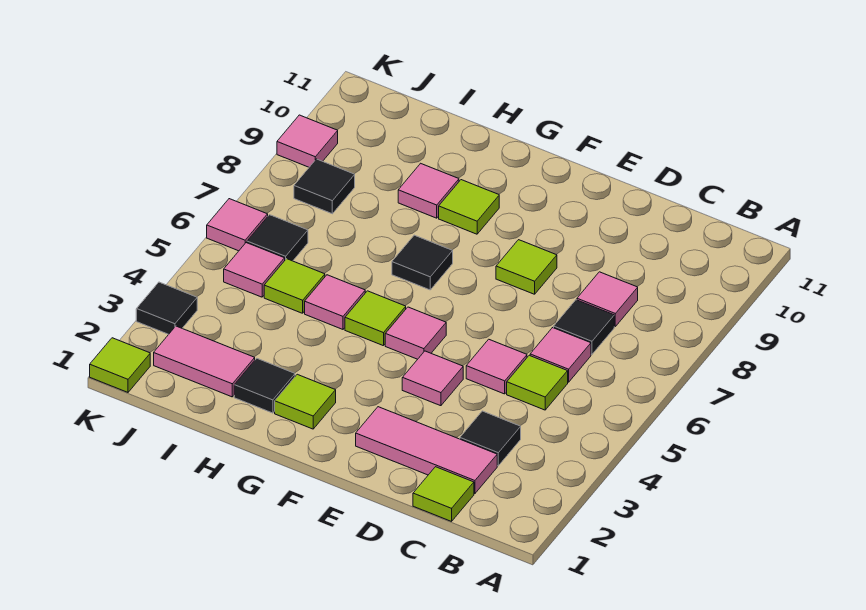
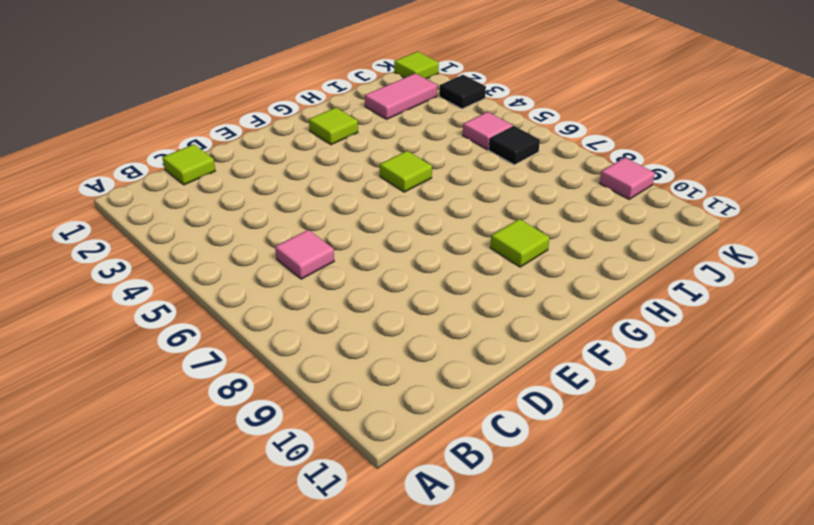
none -> pink 1x3 tile [356,407,497,494]
none -> black 1x1 tile [460,411,521,466]
none -> lime 1x1 tile [507,355,568,410]

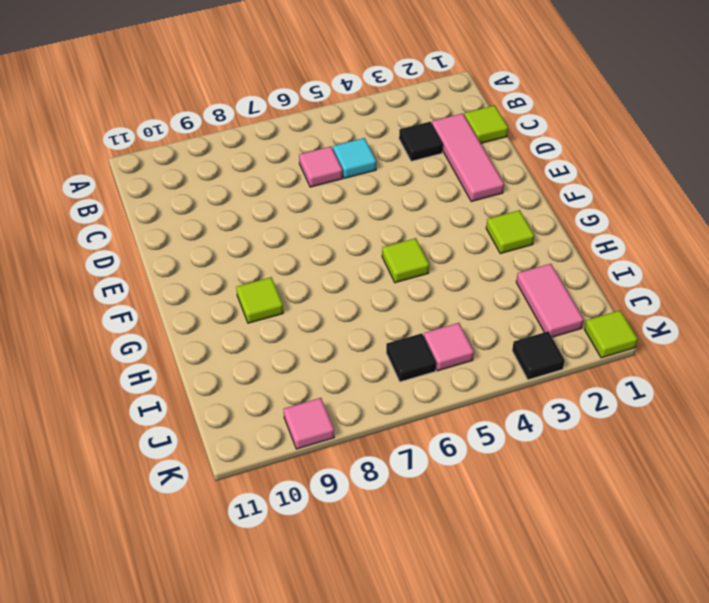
cyan 1x1 tile [333,138,376,178] -> lime 1x1 tile [507,355,568,410]
none -> black 1x1 tile [554,300,614,354]
none -> pink 1x1 tile [577,272,638,326]
none -> pink 1x1 tile [466,339,527,394]

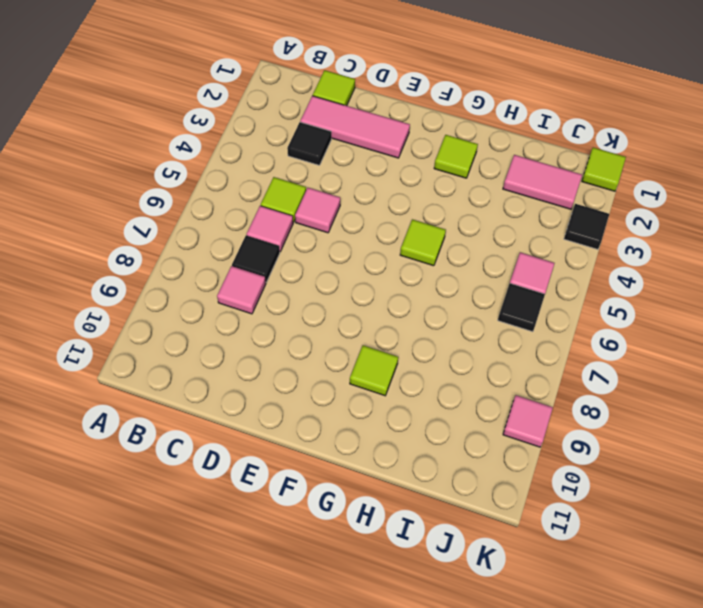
none -> pink 1x1 tile [402,351,463,406]
none -> lime 1x1 tile [496,240,557,294]
none -> pink 1x1 tile [385,307,446,359]

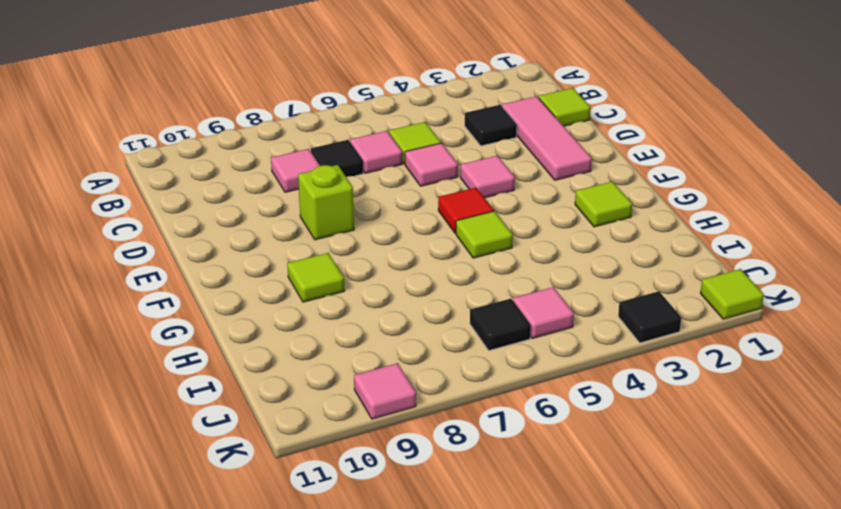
lime 1x1 brick [298,165,354,240] -> lime 1x1 tile [496,240,557,294]
red 1x1 tile [438,188,494,233] -> pink 1x1 tile [385,307,446,359]
none -> black 1x1 tile [392,235,453,290]
none -> black 1x1 tile [234,358,295,413]
none -> pink 1x1 tile [305,275,365,329]

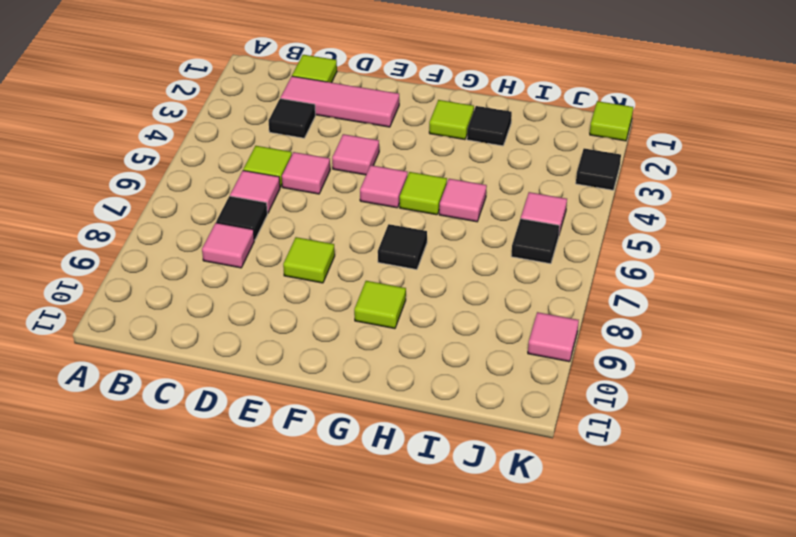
none -> pink 1x1 tile [398,163,459,218]
none -> pink 1x2 tile [154,326,255,397]
none -> lime 1x1 tile [264,259,325,313]

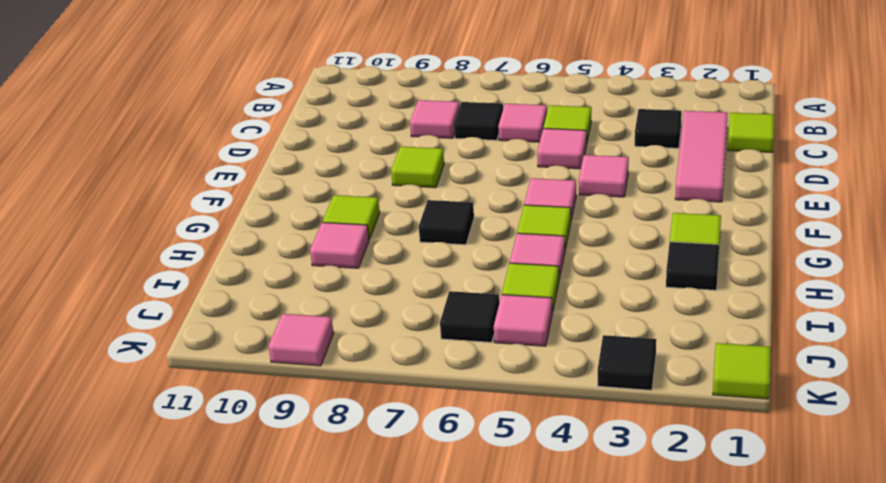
none -> pink 1x2 tile [154,326,255,397]
none -> black 1x1 tile [294,159,355,214]
none -> pink 1x1 tile [207,199,268,251]

